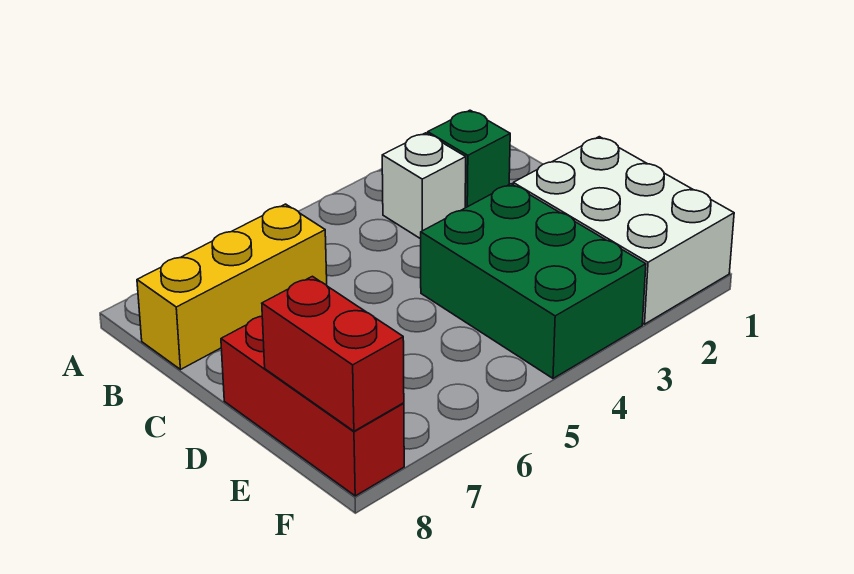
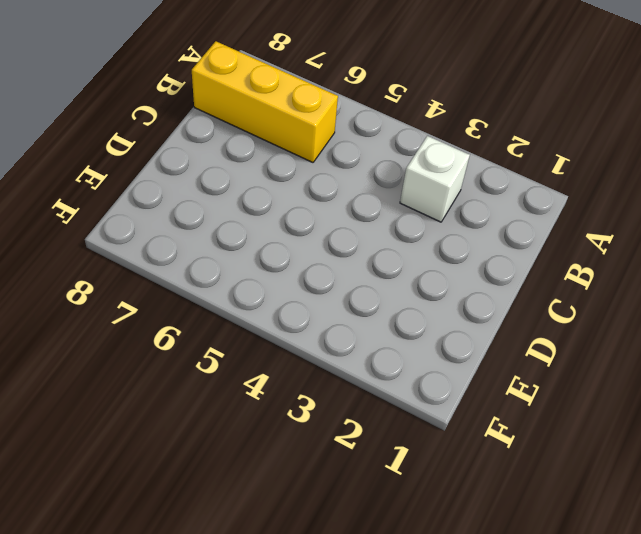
none -> green 1x1 brick [428,110,510,208]
none -> white 2x3 brick [513,137,734,324]

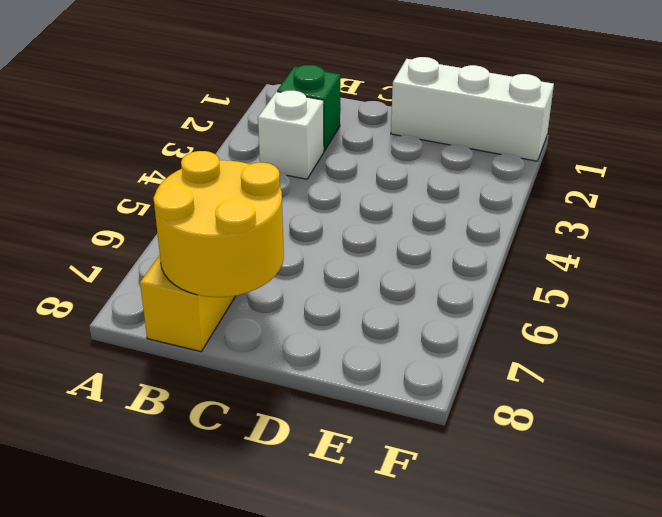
yellow 2x2 round brick [154,151,284,297] -> none
white 1x3 brick [391,57,554,161] -> white 2x3 brick [513,137,734,324]
none -> green 2x3 brick [421,184,646,378]
none -> red 1x3 brick [221,316,404,496]

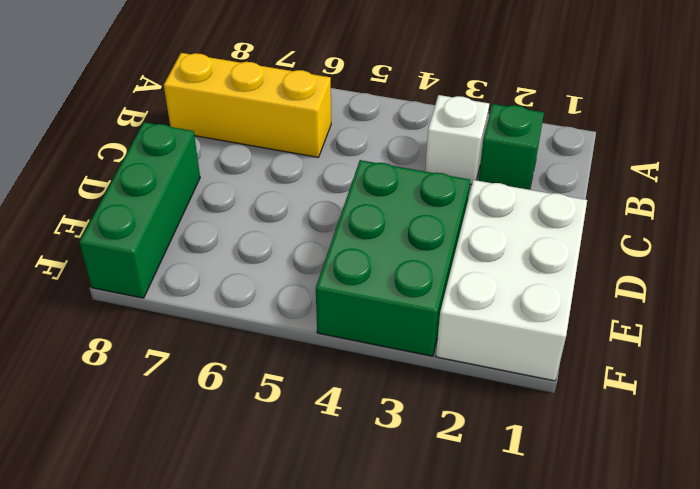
green 1x3 brick [79,122,200,298] -> red 1x3 brick [221,316,404,496]
none -> red 1x2 brick [262,276,404,431]

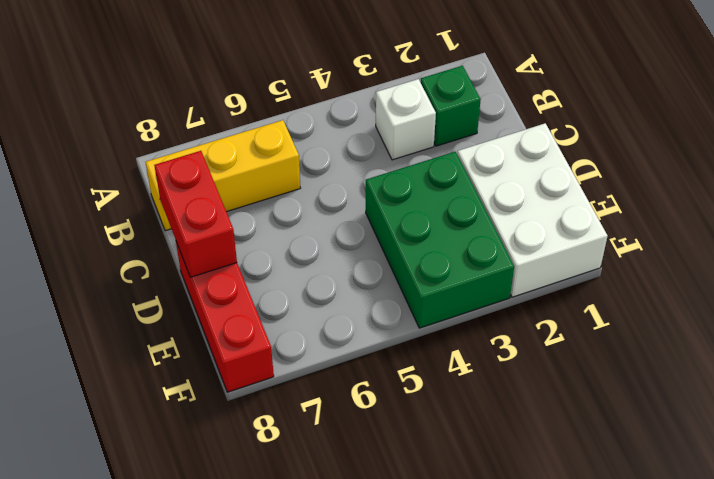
red 1x2 brick [154,151,237,277] -> red 1x2 brick moved to [262,276,404,431]

